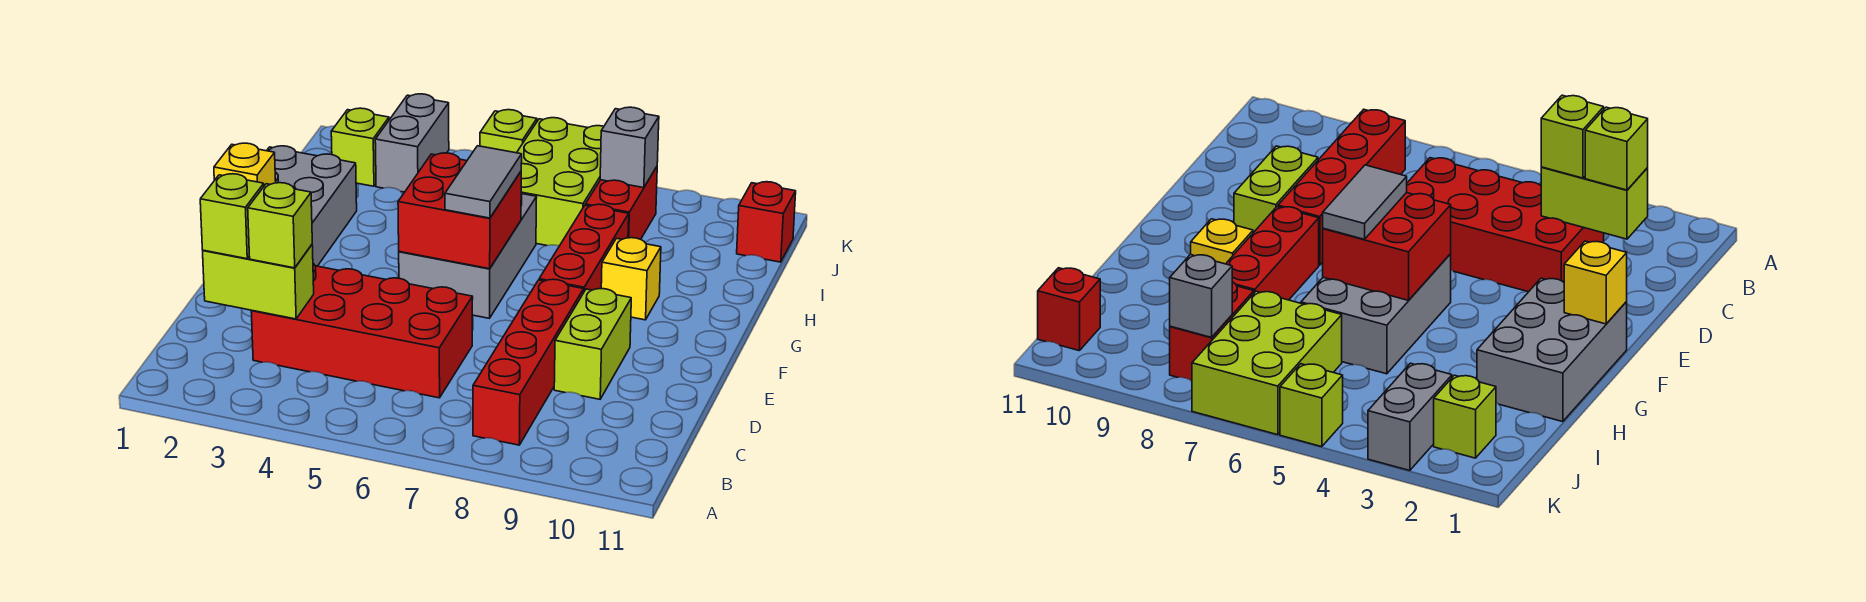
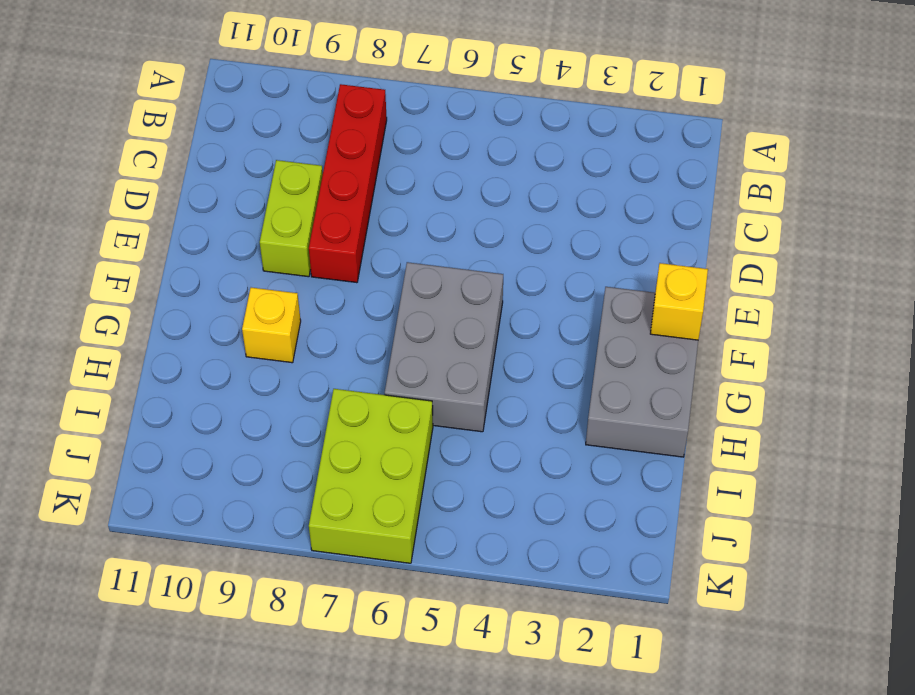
none -> red 2x4 brick [251,264,473,398]
none -> red 1x3 brick [539,204,629,291]
none -> red 1x2 brick [585,167,657,239]

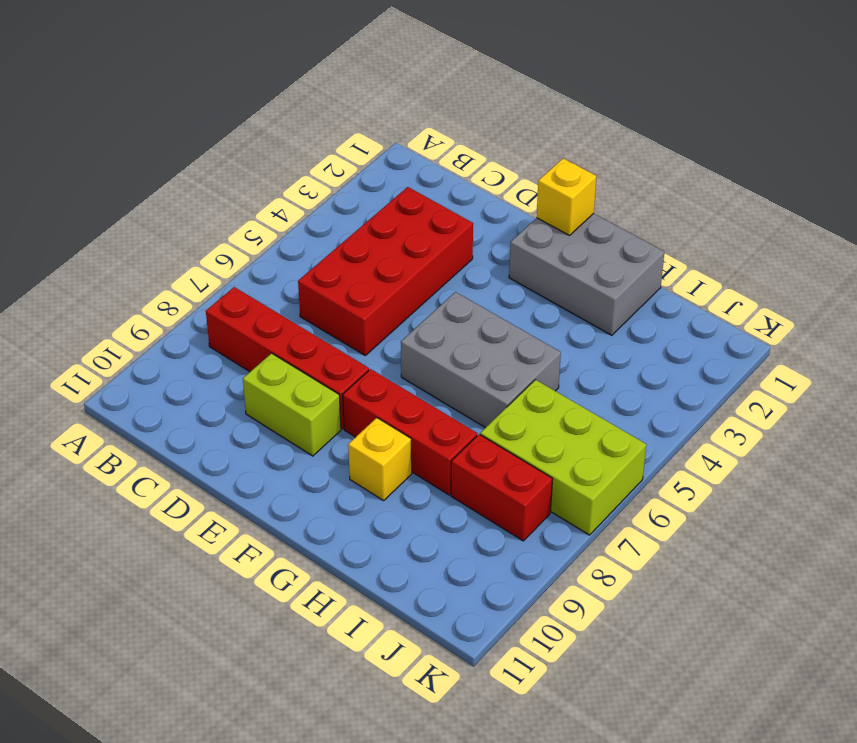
none -> lime 1x1 brick [331,108,389,186]
none -> grey 1x2 brick [375,94,449,192]
none -> red 1x1 brick [737,182,796,262]

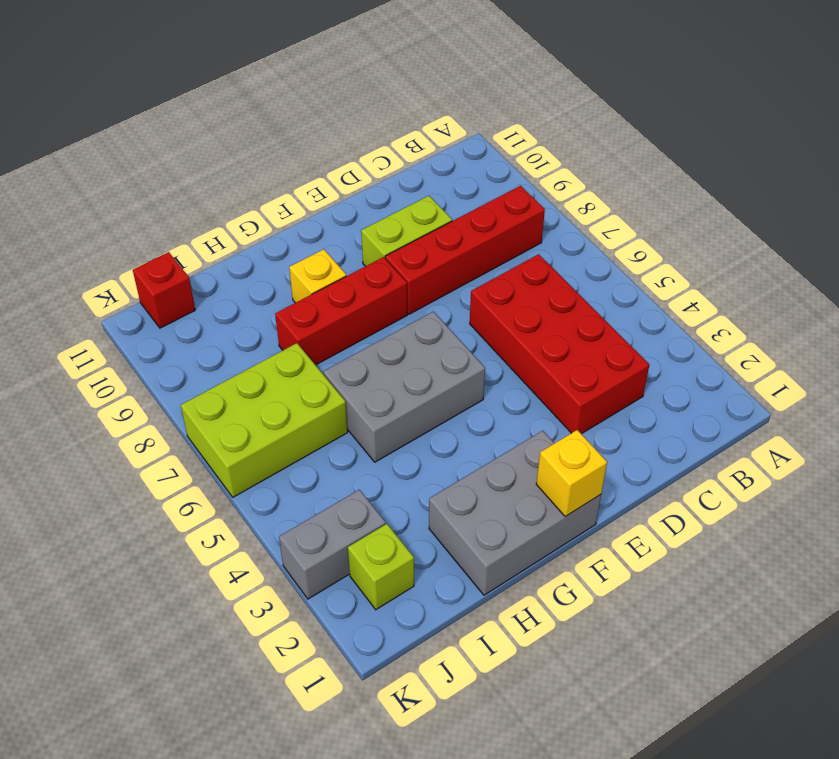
none -> red 1x2 brick [585,167,657,239]
none -> lime 1x1 brick [480,110,537,153]
none -> lime 1x2 brick [203,245,314,319]

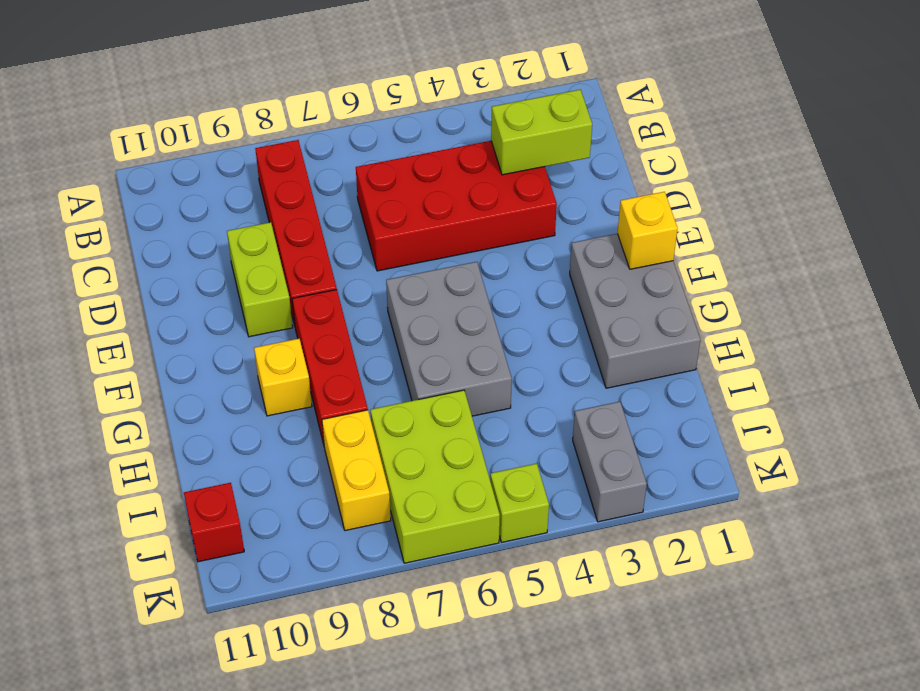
yellow 1x2 brick [322,410,391,531] -> red 1x2 brick [585,167,657,239]
none -> lime 1x1 brick [331,108,389,186]
none -> red 2x2 brick [398,153,521,269]
none -> grey 1x1 brick [600,107,659,188]

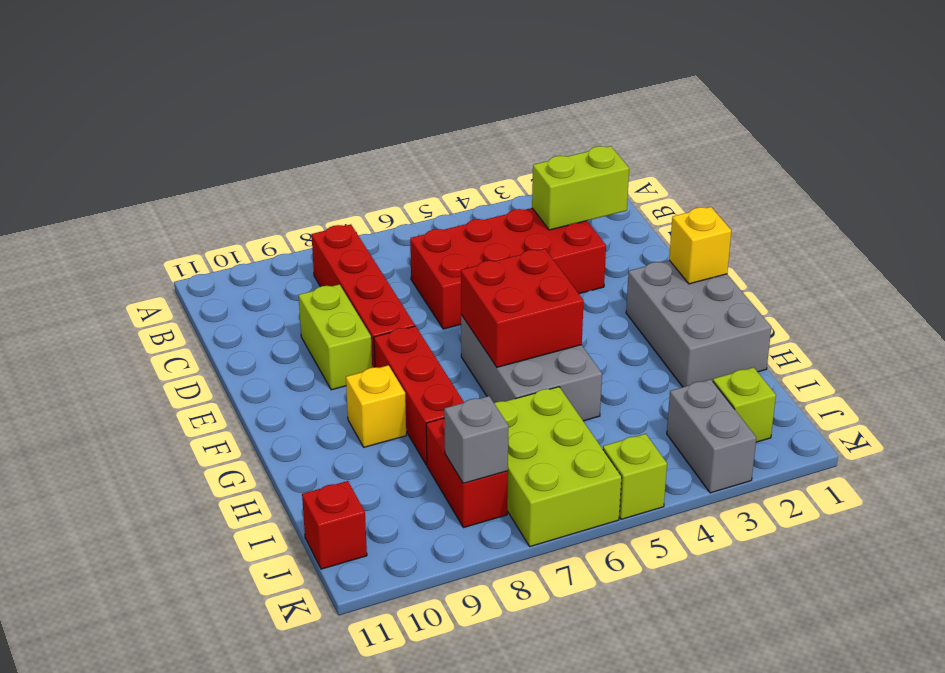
none -> lime 1x1 brick [200,174,264,259]
none -> lime 1x1 brick [248,183,312,268]
none -> grey 1x2 tile [445,146,522,218]

